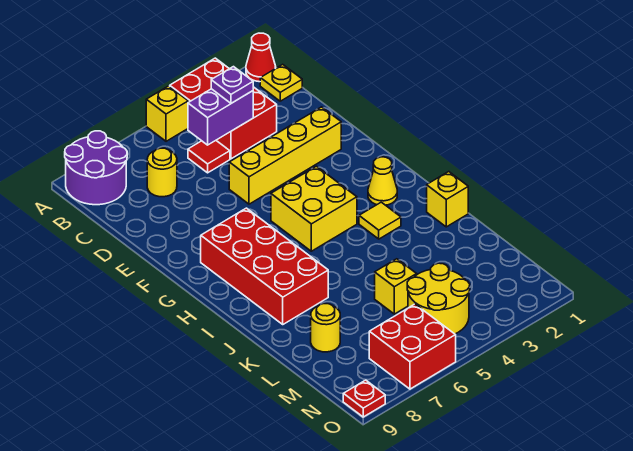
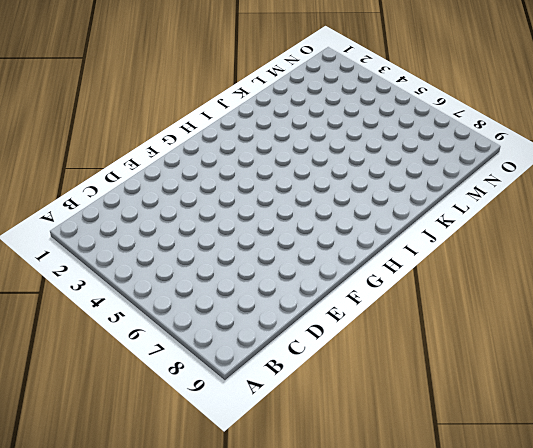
none -> red 1x1 cone [246,33,276,82]
none -> red 2x3 brick [170,58,277,159]
none -> yellow 1x1 brick [146,86,188,141]

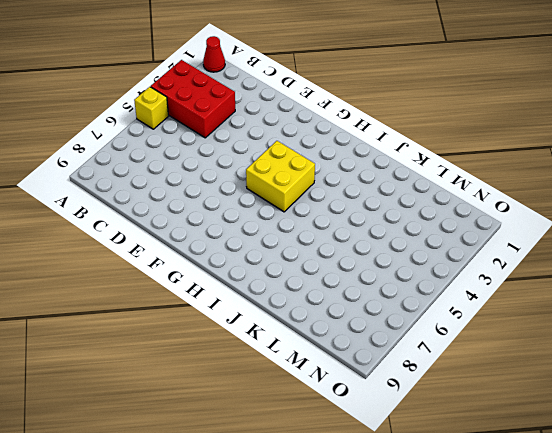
none -> purple 2x2 round brick [65,131,127,205]
none -> yellow 1x1 plate [260,64,302,101]
none -> red 1x1 tile [188,141,230,173]

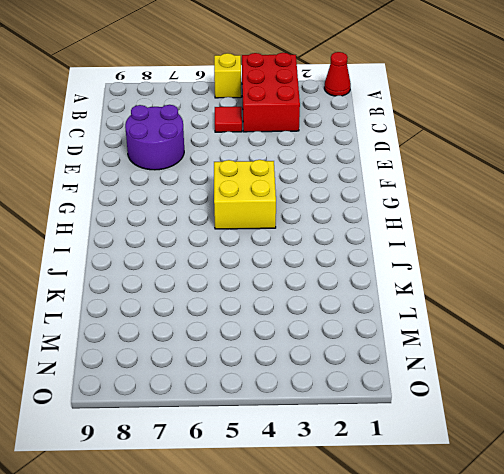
purple 2x2 round brick [125,105,184,170] -> purple 2x2 round brick moved to [65,131,127,205]
none -> yellow 1x1 plate [260,64,302,101]
none -> yellow 1x1 round brick [147,148,177,197]
none -> yellow 1x4 brick [229,107,341,204]

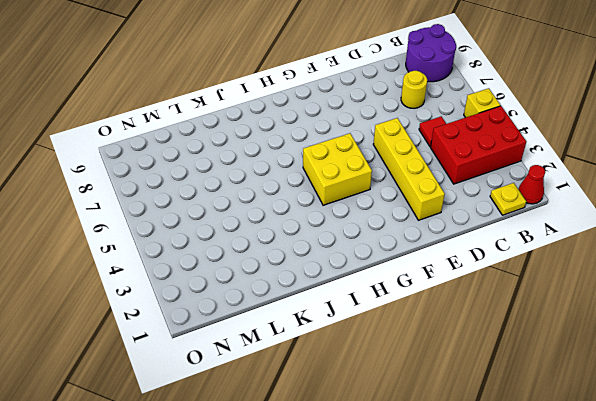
none -> red 2x4 brick [201,208,328,324]
none -> yellow 1x1 cone [368,157,397,205]
none -> yellow 1x1 tile [359,202,401,239]

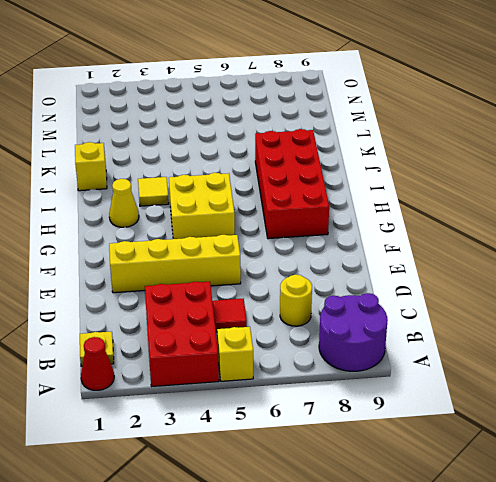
none -> yellow 1x1 brick [375,259,417,314]
none -> yellow 1x1 round brick [311,304,340,352]
none -> yellow 2x2 round brick [407,263,470,334]

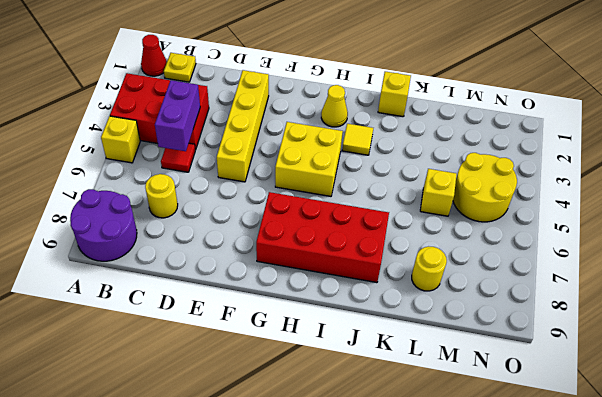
none -> red 2x2 brick [369,304,456,389]
none -> red 1x1 plate [343,380,385,417]
none -> purple 1x1 plate [211,67,253,103]

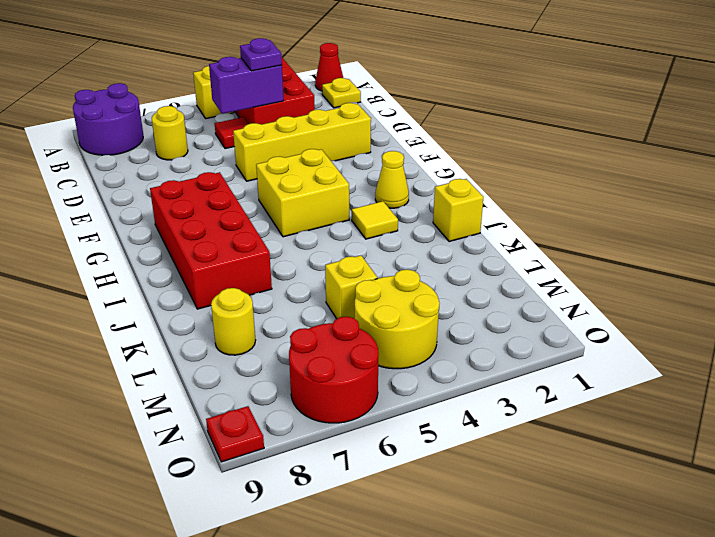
red 2x2 round brick [289,317,379,423] -> red 2x2 brick [369,304,456,389]

